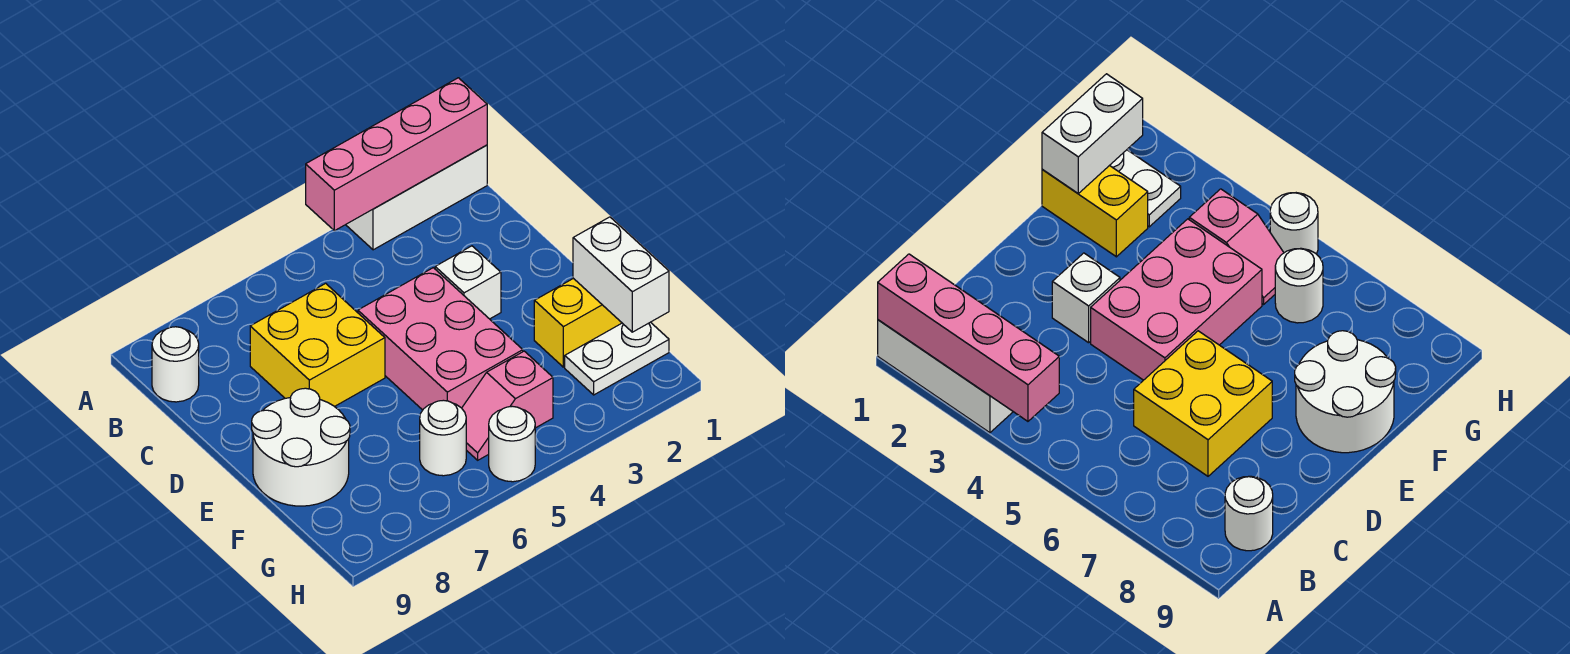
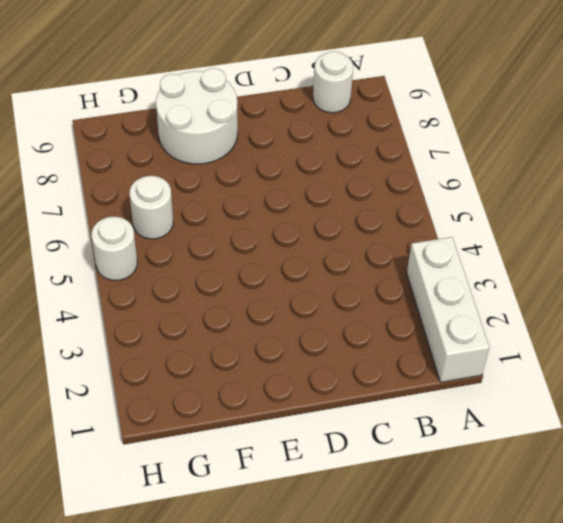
none -> yellow 2x2 brick [250,283,385,407]
none -> white 1x1 brick [435,246,501,319]
none -> pink 2x3 brick [358,268,523,410]

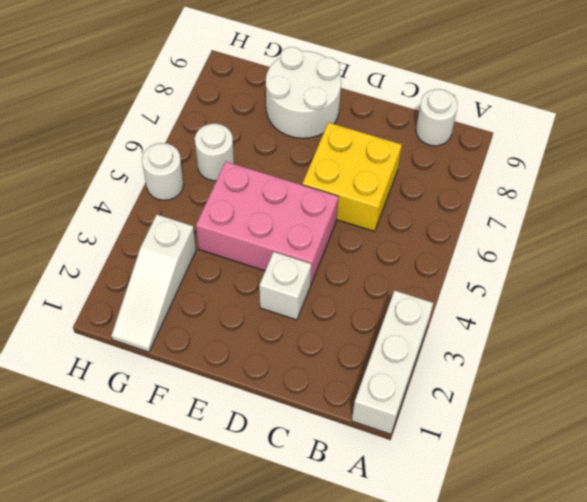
white 1x3 slope [111,215,196,352] -> white 1x2 plate [565,322,669,395]
none -> yellow 1x2 brick [534,278,622,367]
none -> pink 1x2 slope [462,351,553,460]
none -> pink 1x4 brick [306,78,487,231]

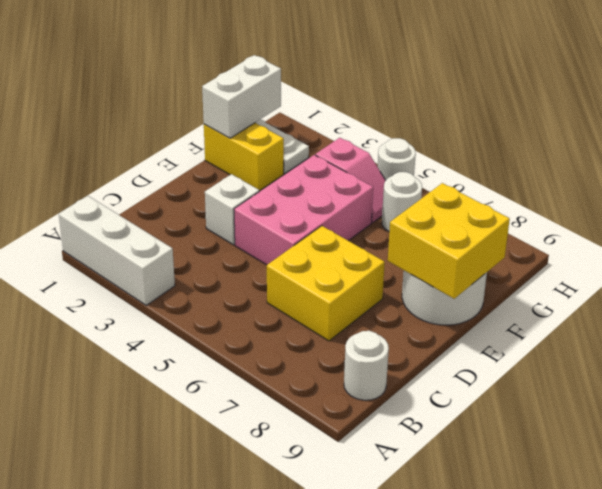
yellow 2x2 brick [388,183,510,299] -> none
none -> pink 1x4 brick [306,78,487,231]

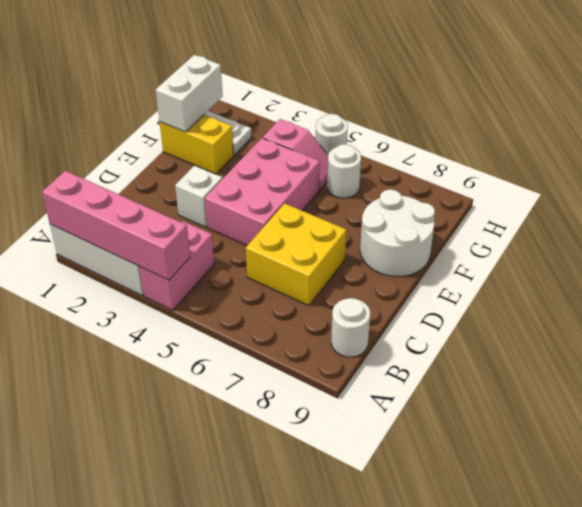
pink 1x2 brick [139,221,214,310] -> none

